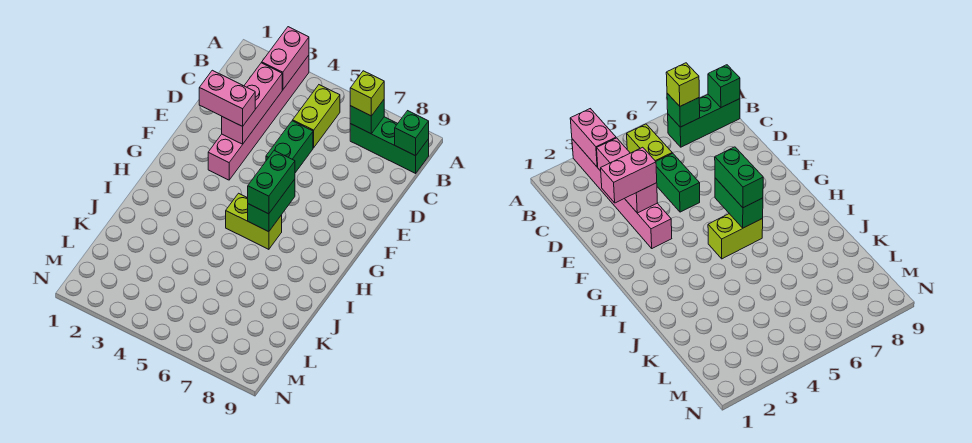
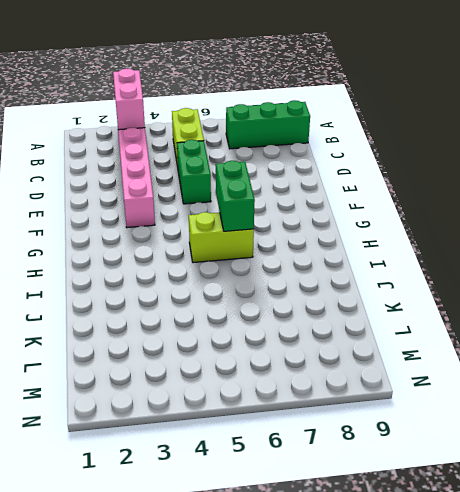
none -> green 1x1 brick [350,100,384,134]
none -> green 1x1 brick [395,111,429,156]
none -> pink 1x3 brick [222,63,282,144]

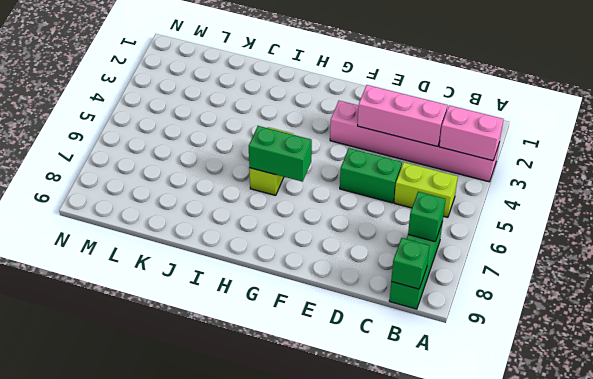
none -> lime 1x1 brick [350,71,384,116]
none -> pink 1x2 brick [199,70,255,126]
none -> green 1x2 brick [248,151,295,214]

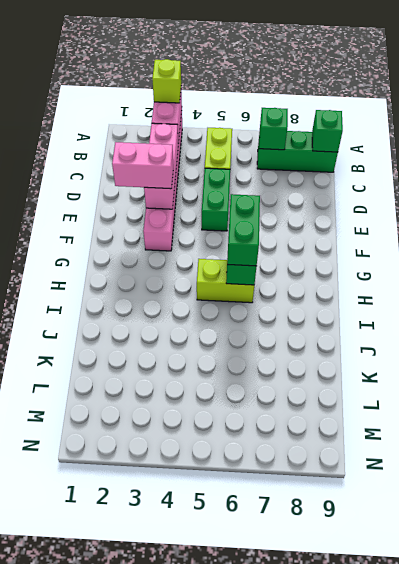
lime 1x1 brick [152,59,181,103] -> lime 1x1 brick moved to [350,71,384,116]

